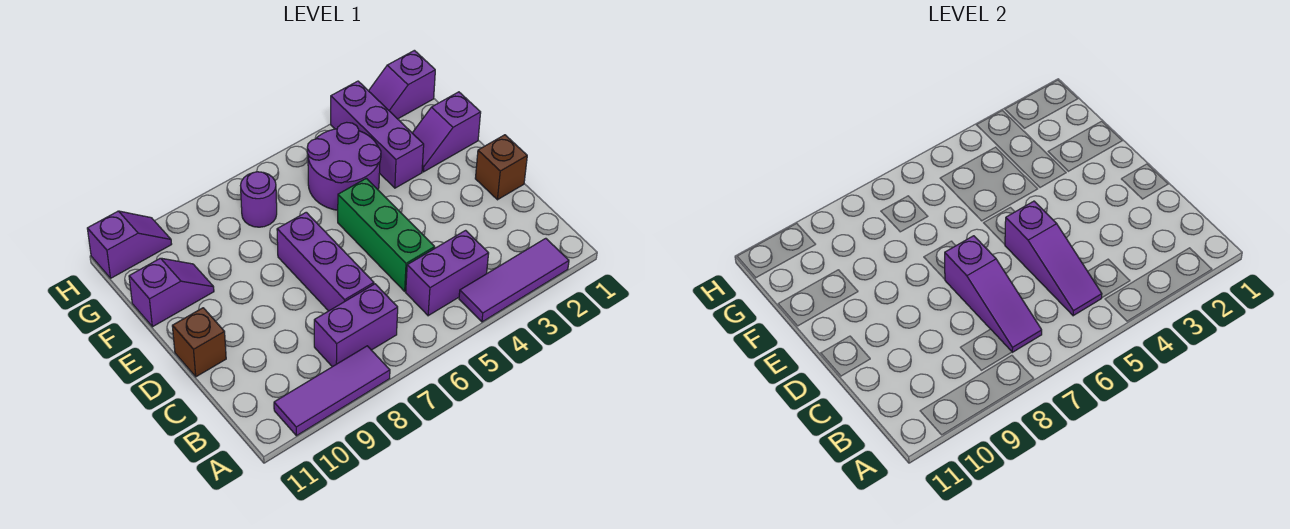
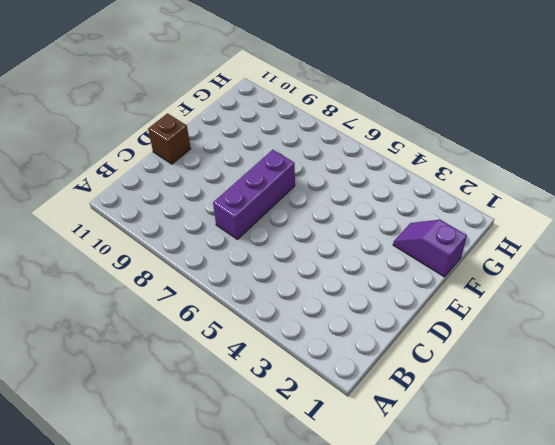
none -> purple 1x3 tile [459,238,569,322]
none -> purple 1x3 tile [274,346,390,436]
none -> purple 1x2 brick [406,230,489,316]

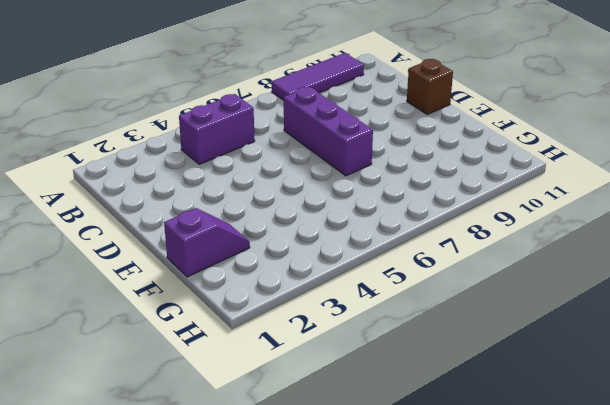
none -> purple 1x3 tile [459,238,569,322]
none -> purple 1x2 brick [314,284,398,367]
none -> green 1x3 brick [338,178,435,291]

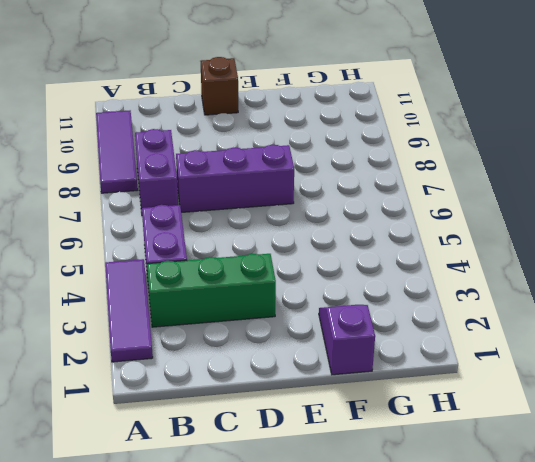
green 1x3 brick [147,254,276,327] -> green 1x3 brick moved to [338,178,435,291]
none -> brown 1x1 brick [475,135,527,200]
none -> purple 1x3 brick [331,81,424,188]
none -> purple 2x2 round brick [307,122,381,210]

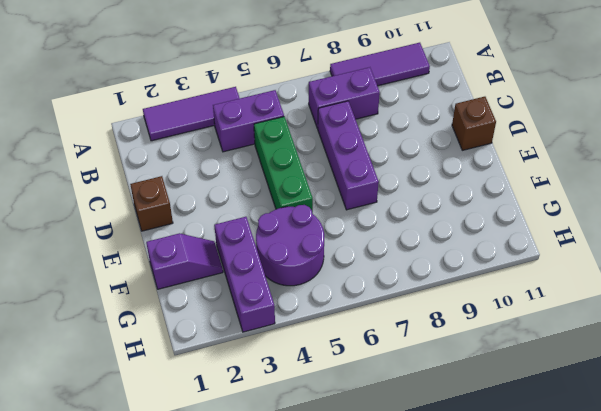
none -> purple 1x2 slope [129,258,214,327]
none -> purple 1x1 round brick [240,172,277,227]
none -> purple 1x2 slope [369,50,435,119]

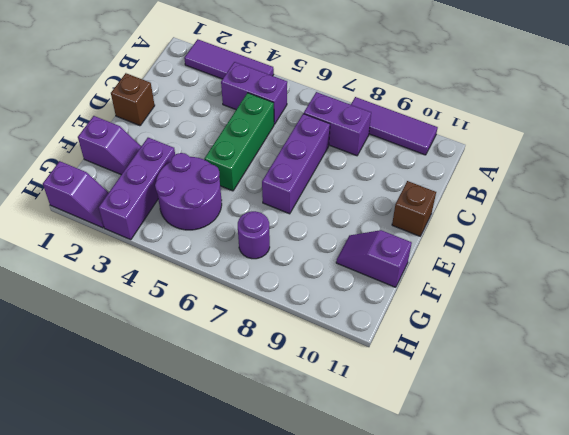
none -> purple 1x2 slope [87,211,172,278]
none -> purple 1x3 slope [1005,201,1102,316]
none -> purple 1x3 slope [945,236,1042,352]

